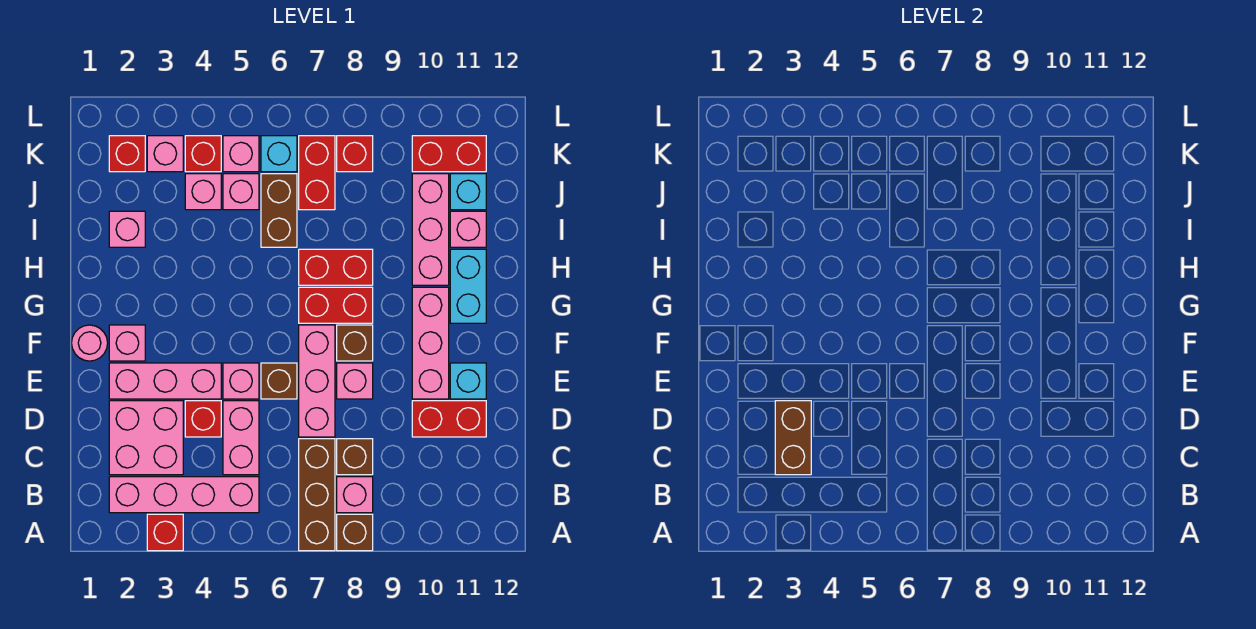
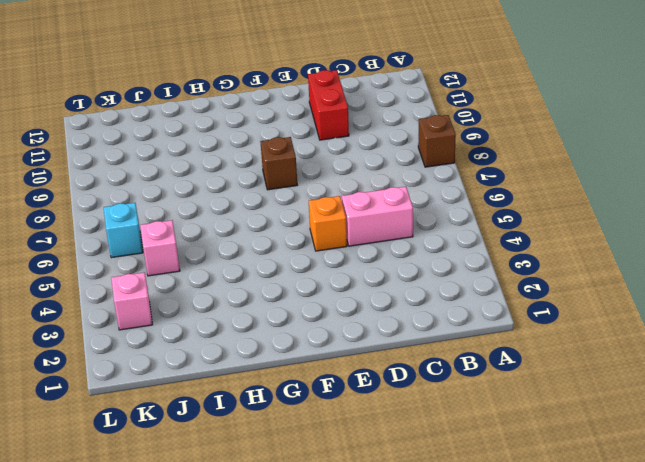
orange 1x1 brick [309,196,347,251] -> pink 1x1 brick [223,363,259,399]
none -> red 1x1 brick [147,514,183,551]
none -> brown 1x3 brick [299,439,335,551]
none -> pink 1x4 brick [109,477,259,513]
none -> pink 1x1 brick [337,477,373,513]

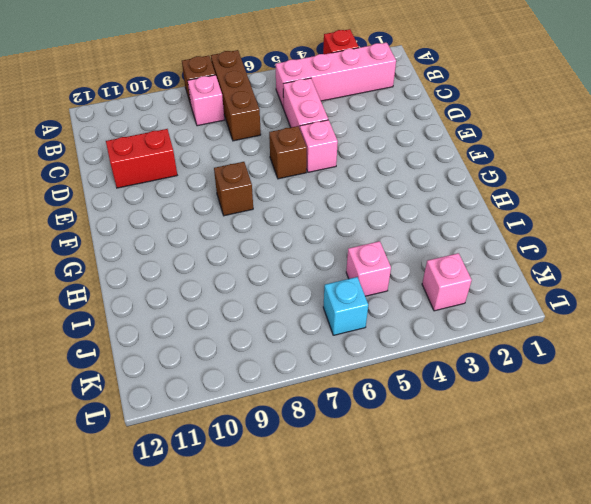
none -> pink 2x2 brick [109,401,183,475]
none -> brown 1x1 brick [337,439,373,475]
none -> red 1x1 brick [185,401,221,437]
none -> pink 1x3 brick [299,325,335,437]

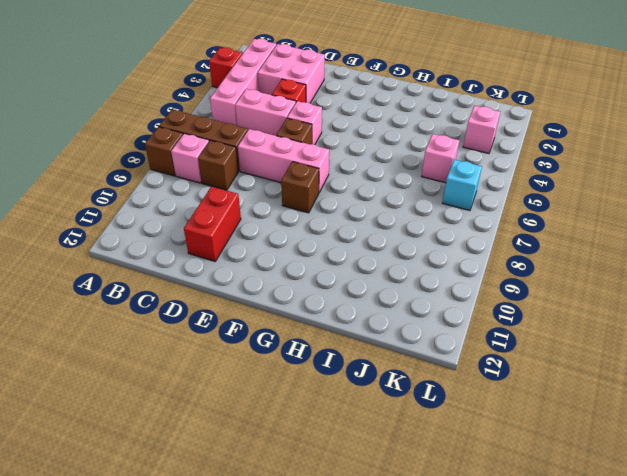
none -> pink 1x3 brick [109,363,221,399]
none -> pink 1x1 brick [337,363,373,399]
none -> pink 1x3 brick [412,287,449,399]
none -> cyan 1x1 brick [450,363,486,399]

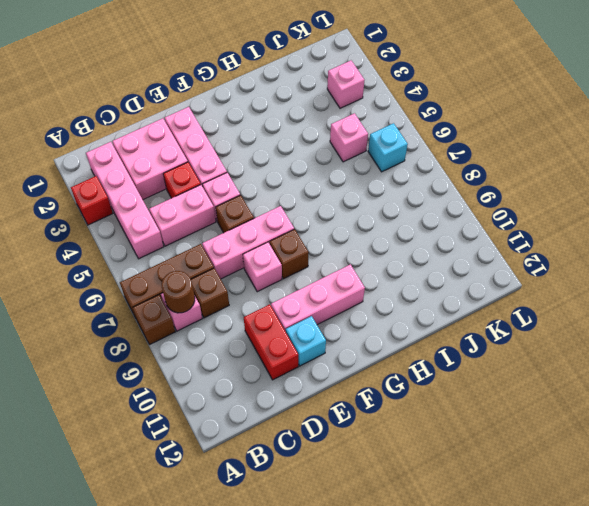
brown 1x1 round brick [162,271,195,313] -> none
none -> pink 1x1 round brick [72,325,108,361]
none -> pink 1x1 brick [109,325,145,361]
none -> red 1x2 brick [299,287,373,323]
none -> cyan 1x2 brick [450,249,486,323]

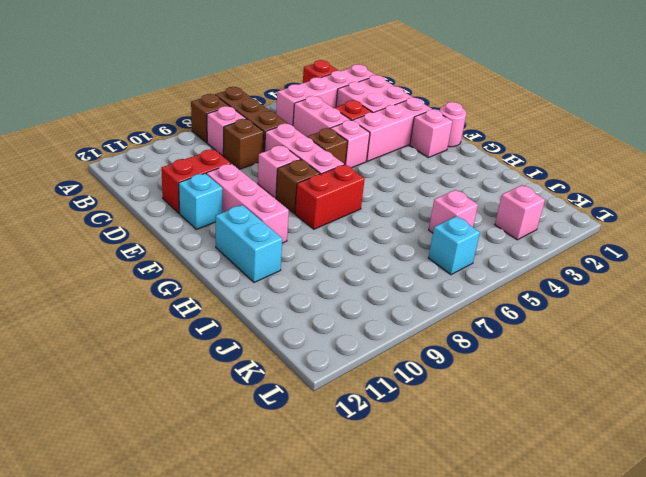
none -> red 1x2 brick [299,249,373,285]
none -> pink 1x3 brick [412,174,449,285]
none -> pink 1x1 brick [109,211,145,247]
none -> brown 1x2 brick [261,174,297,247]

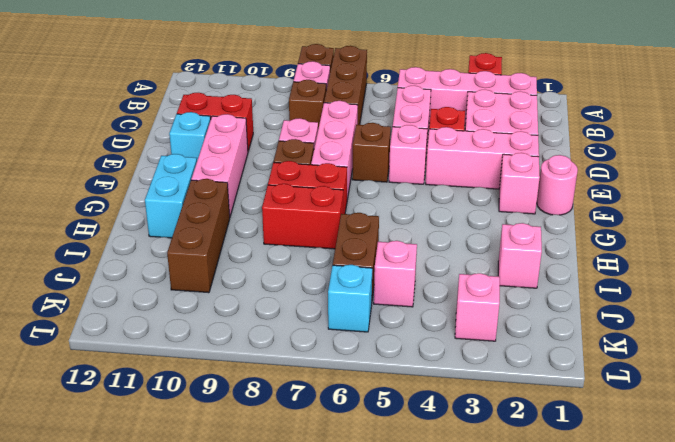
brown 1x3 brick [167,179,230,293] -> pink 1x3 brick [412,174,449,285]
none -> pink 1x1 brick [450,211,486,247]
none -> pink 1x1 brick [185,174,221,210]
none -> red 1x2 brick [299,136,335,210]
none -> cyan 1x1 brick [450,174,486,210]

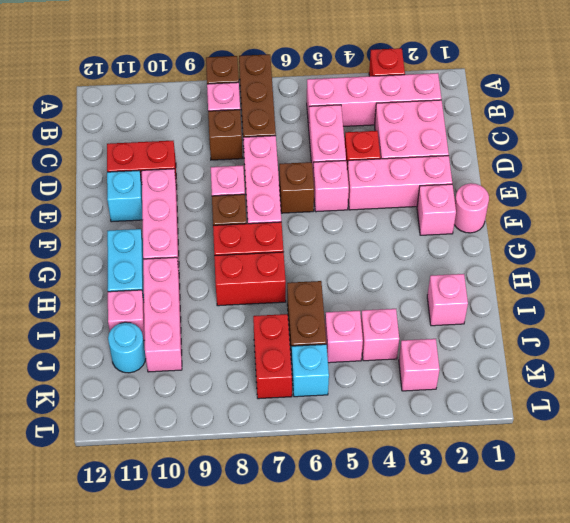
cyan 1x1 round brick [108,322,146,373] -> cyan 1x1 brick [450,174,486,210]
none -> red 1x1 brick [109,136,145,172]
none -> red 1x1 brick [185,136,221,172]
none -> pink 1x1 brick [223,136,259,172]
none -> red 1x1 brick [337,136,373,172]

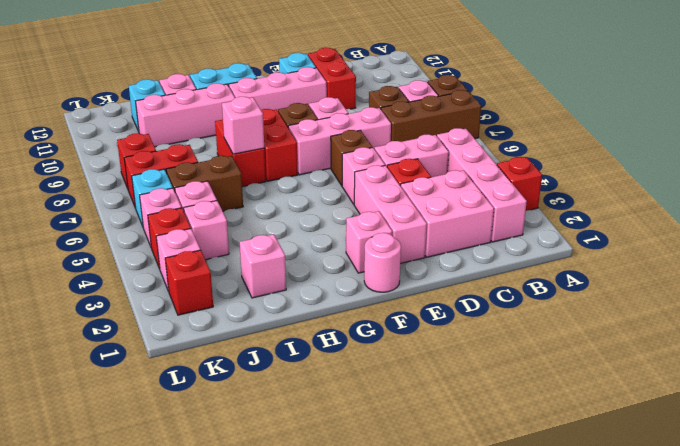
pink 1x1 brick [222,97,264,154] -> none
none -> red 1x2 brick [412,136,486,172]
none -> brown 1x2 brick [775,401,811,475]

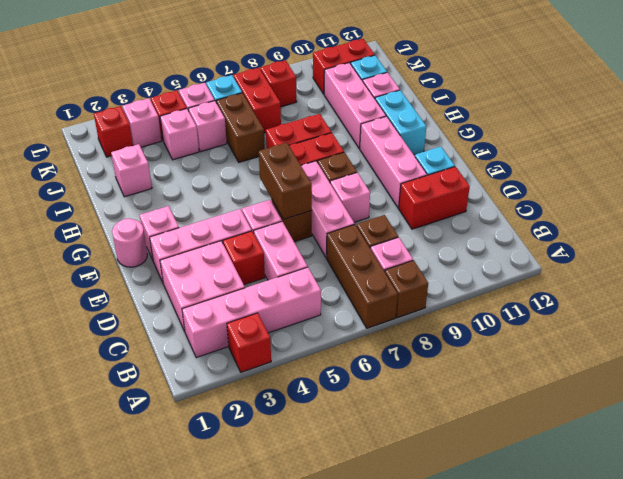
brown 1x2 brick [259,143,312,219] -> brown 1x2 brick moved to [775,401,811,475]

